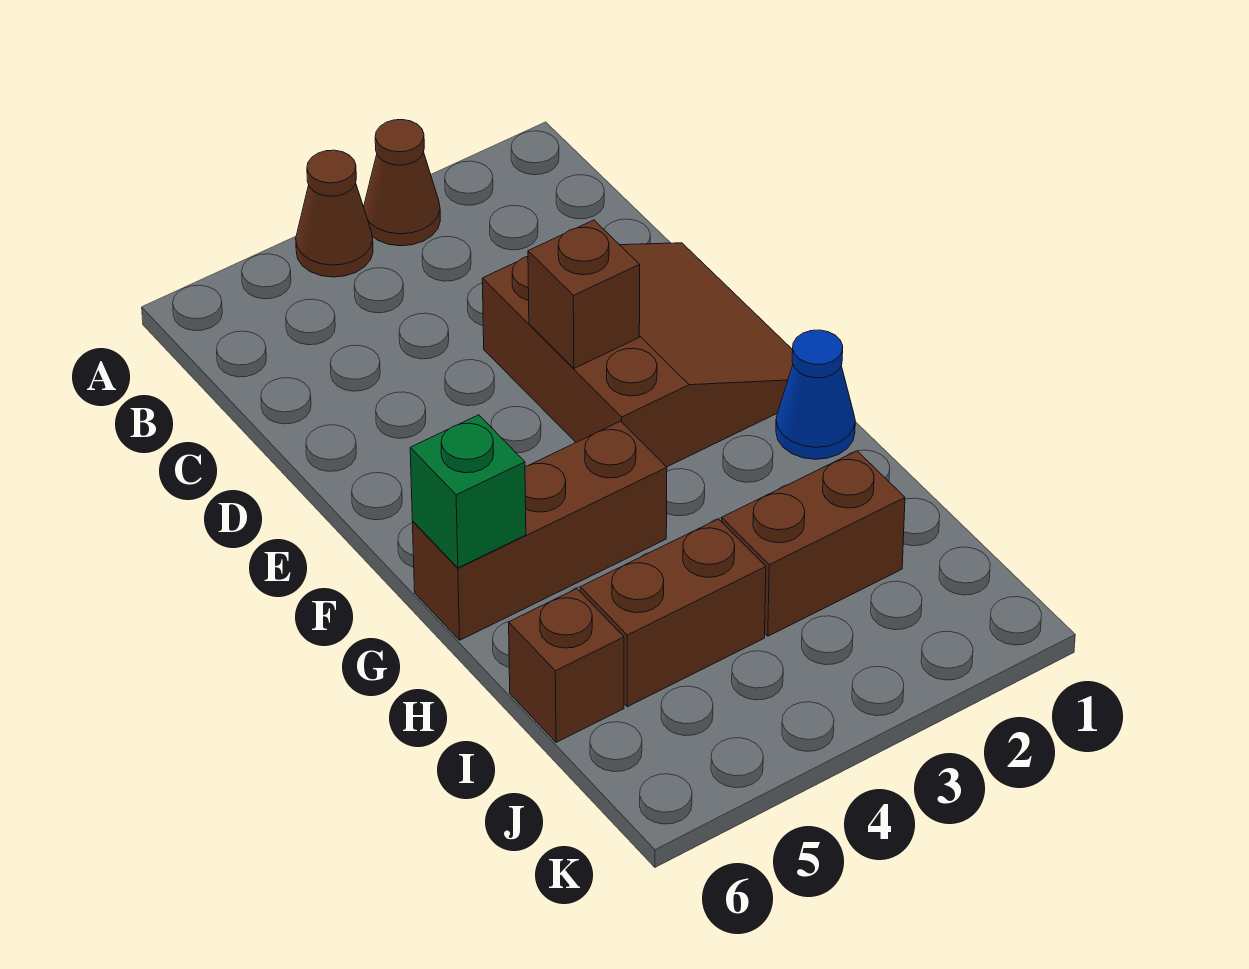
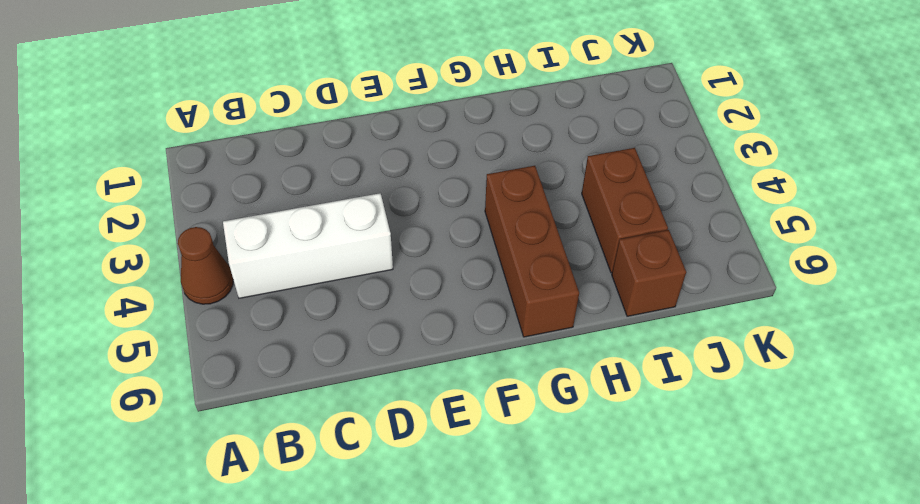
white 1x3 brick [223,193,393,298] -> none
none -> brown 1x1 cone [364,120,440,246]
none -> brown 3x3 slope [482,243,793,467]

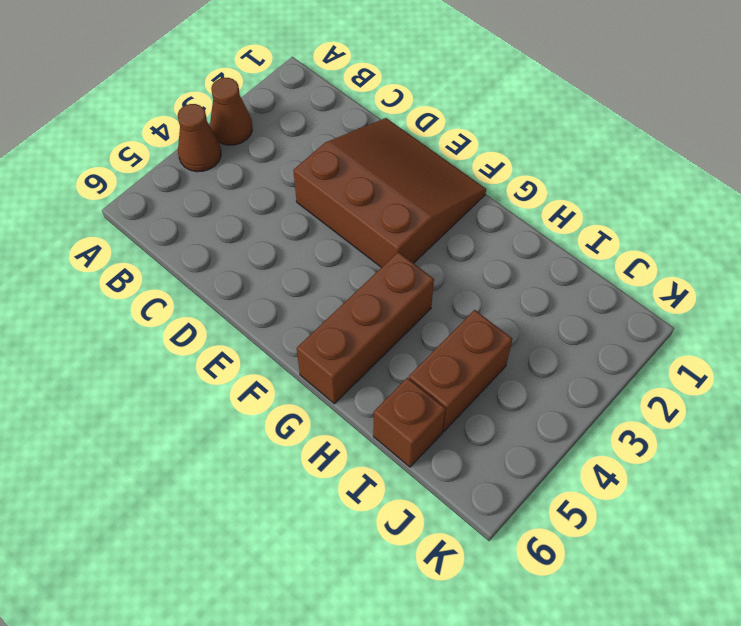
none -> blue 1x1 cone [776,330,855,459]
none -> brown 1x2 brick [722,451,905,636]

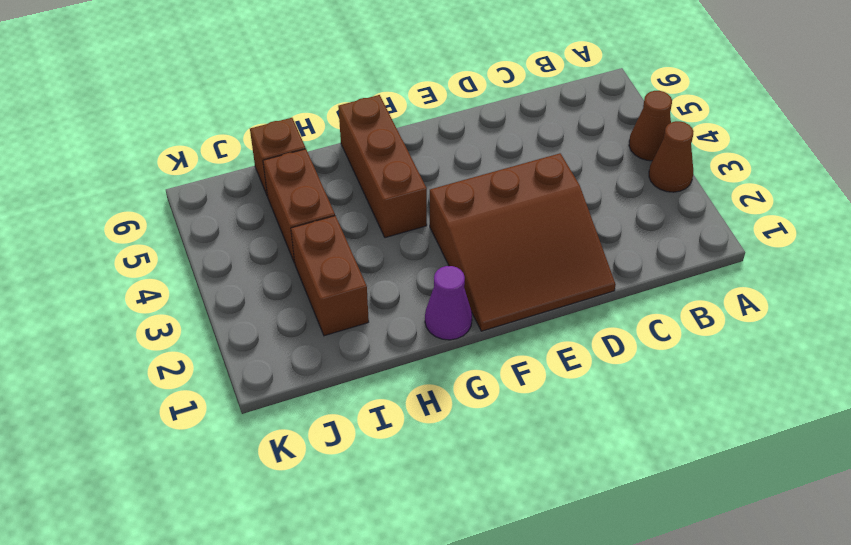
purple 1x1 cone [425,266,472,340] -> blue 1x1 cone [776,330,855,459]
none -> brown 1x1 brick [528,220,640,368]
none -> green 1x1 brick [410,415,526,568]

